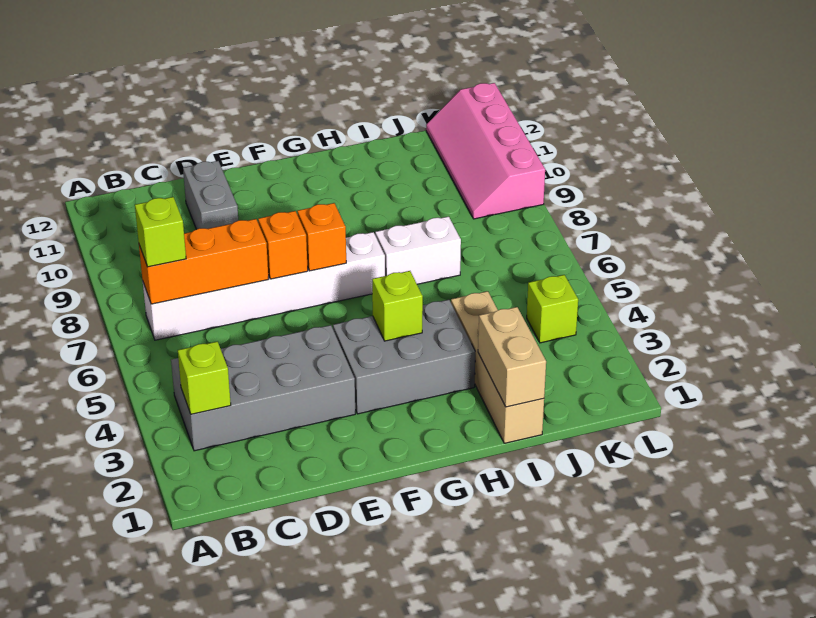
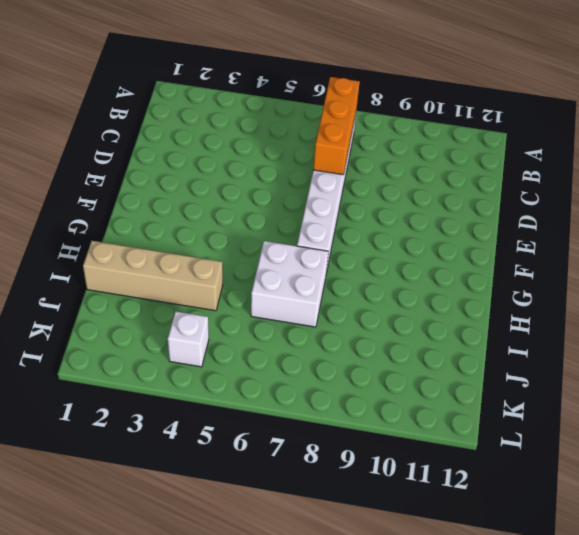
white 2x2 brick [251,241,328,327] -> white 1x2 brick [375,217,461,284]
white 1x1 brick [168,311,209,367] -> lime 1x1 brick [527,275,578,343]
none -> grey 2x4 brick [171,325,355,451]
none -> grey 1x2 brick [183,161,238,229]
none -> grey 2x3 brick [333,300,475,414]

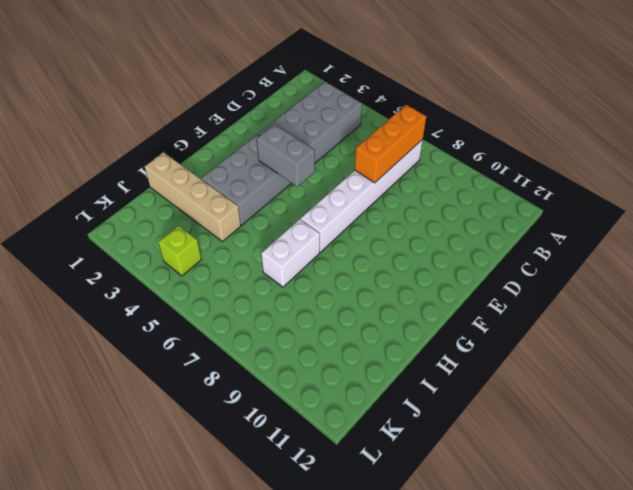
grey 1x2 brick [257,124,315,186] -> grey 1x2 brick moved to [183,161,238,229]
none -> pink 2x4 slope [426,83,545,219]
none -> lime 1x1 brick [178,342,231,414]
none -> orange 1x1 brick [258,211,308,279]

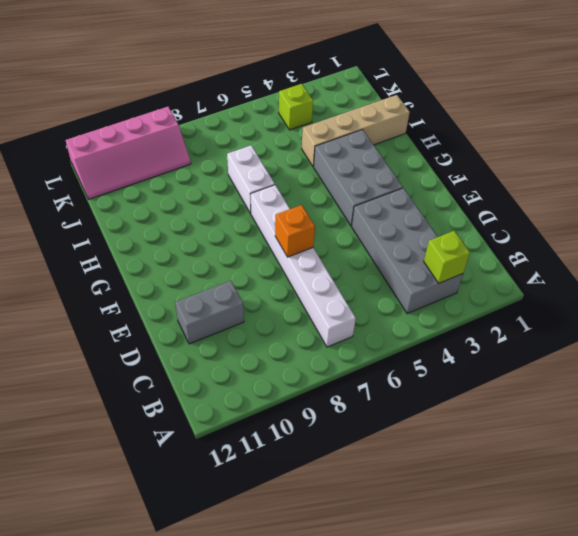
none -> orange 1x3 brick [139,219,268,304]
none -> orange 1x1 brick [297,203,346,271]
none -> lime 1x1 brick [372,271,423,341]

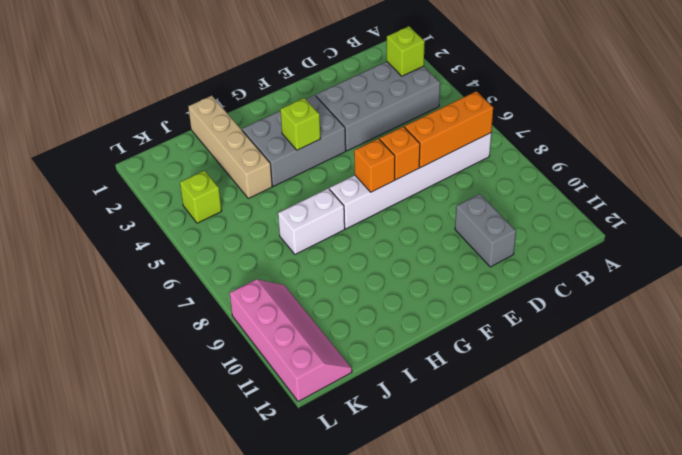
none -> tan 1x2 brick [478,307,546,407]
none -> lime 1x1 brick [135,197,186,267]

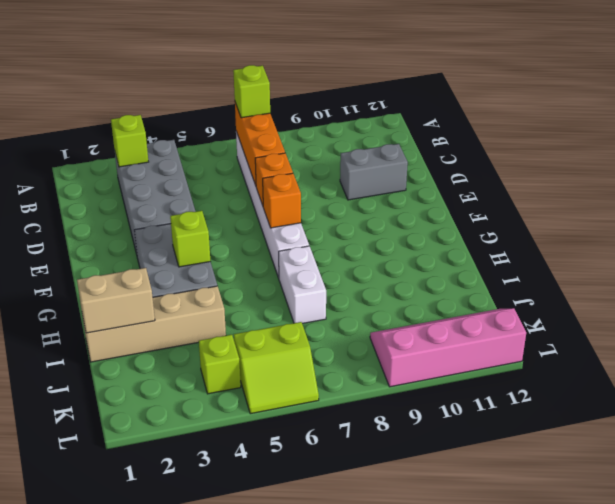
lime 2x2 slope [234,322,319,414] -> none

